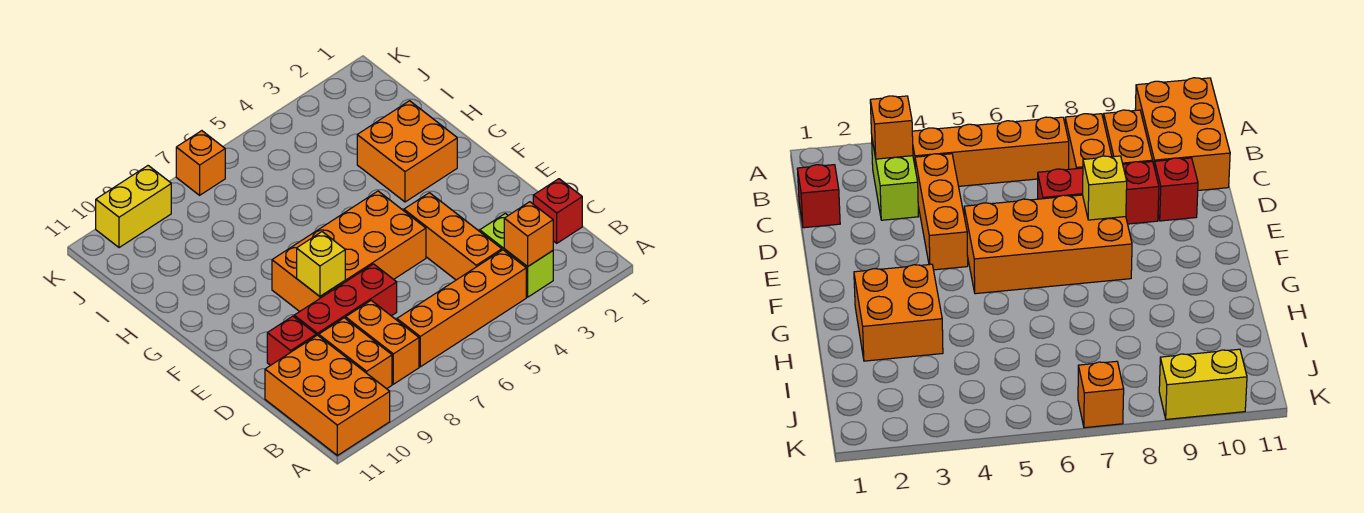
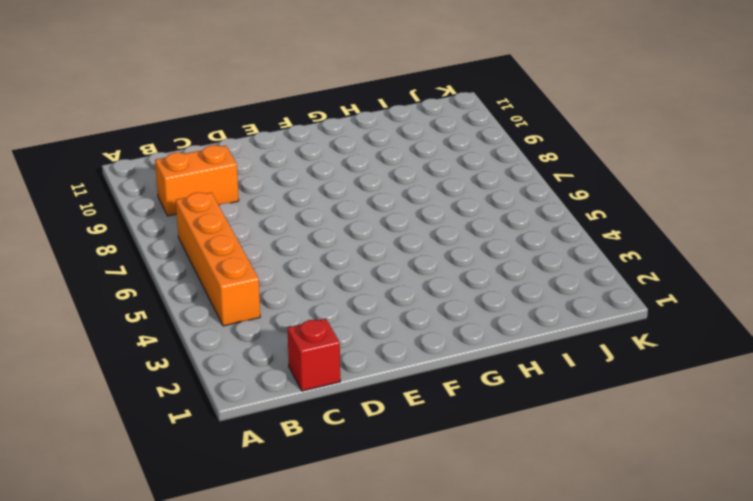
none -> orange 2x3 brick [265,335,390,455]
none -> lime 1x2 brick [480,213,553,297]
none -> orange 1x2 brick [346,301,419,384]

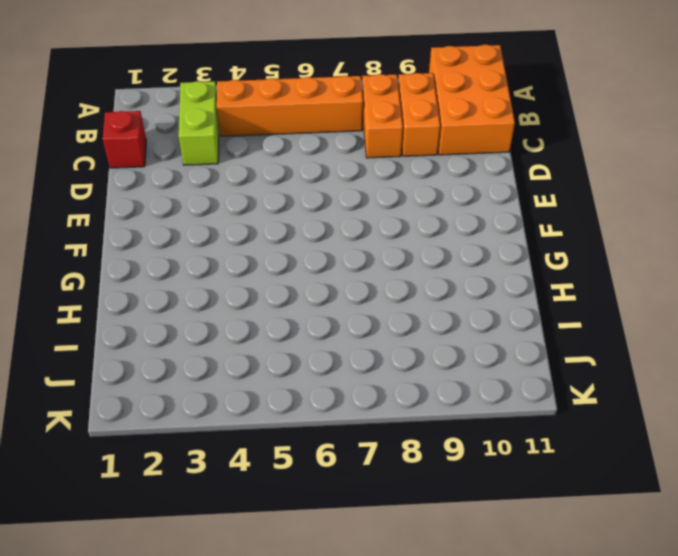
none -> orange 1x3 brick [404,193,502,280]
none -> red 1x3 brick [294,264,397,336]
none -> red 1x1 brick [267,316,316,365]

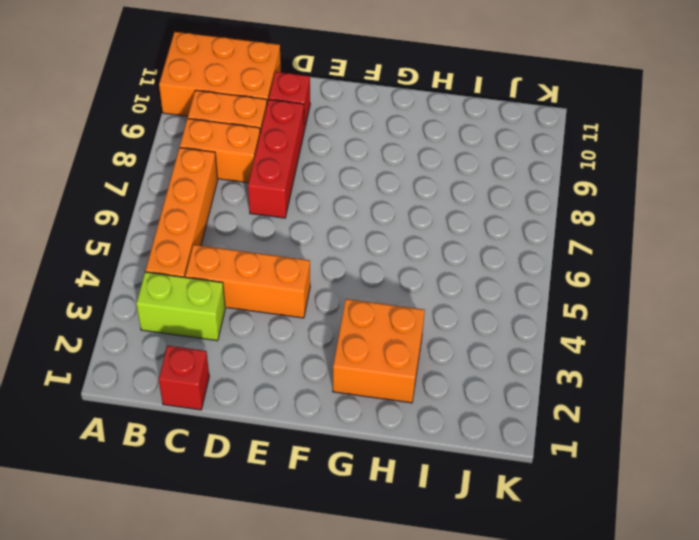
none -> orange 2x4 brick [272,191,426,312]
none -> orange 1x1 brick [176,131,225,195]
none -> yellow 1x2 brick [96,166,171,248]

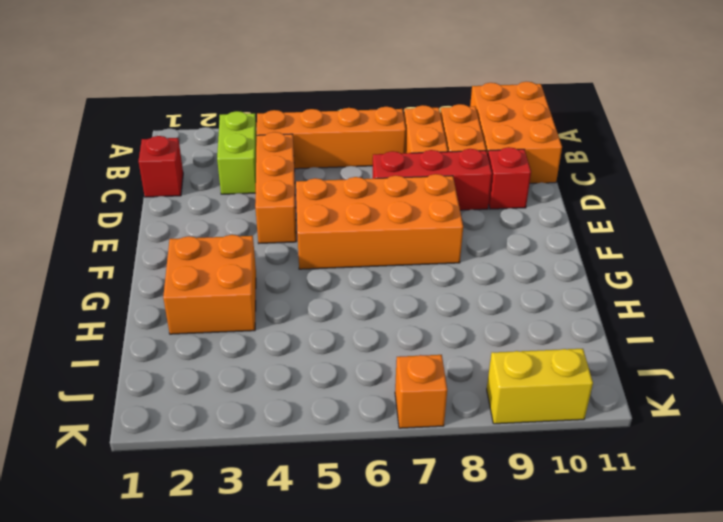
none -> orange 1x1 brick [504,202,553,267]
none -> yellow 1x1 brick [297,232,345,296]

